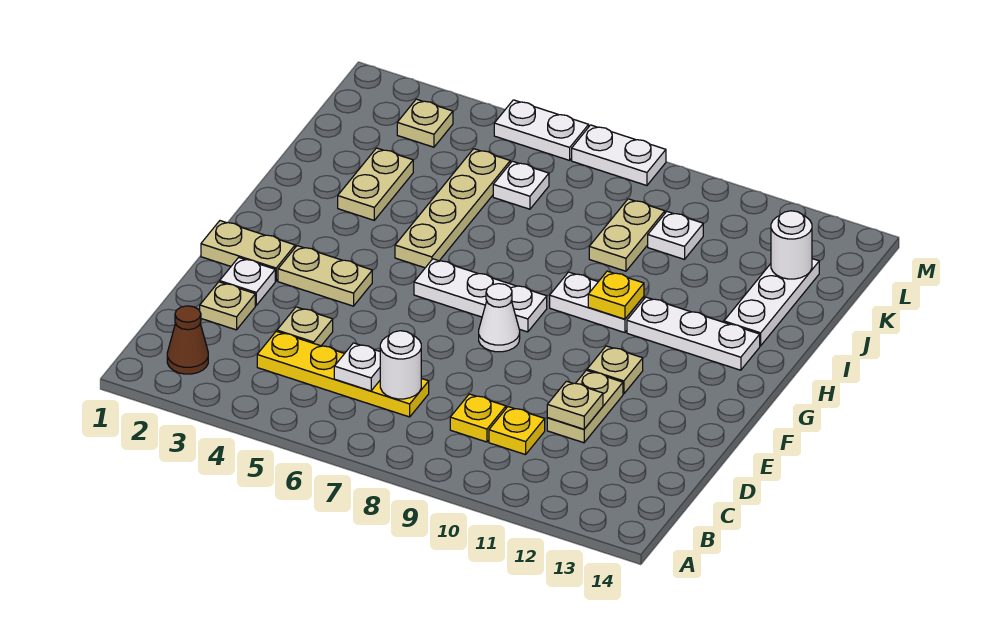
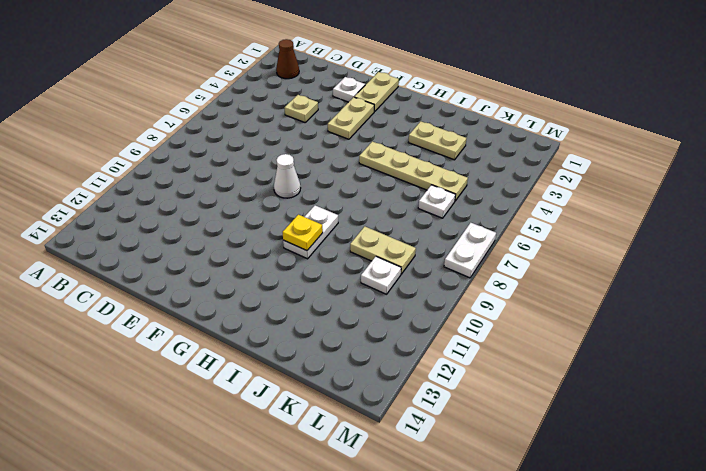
none -> yellow 1x4 plate [257,331,429,417]
none -> yellow 1x1 plate [450,394,506,442]
none -> yellow 1x1 plate [489,407,545,455]

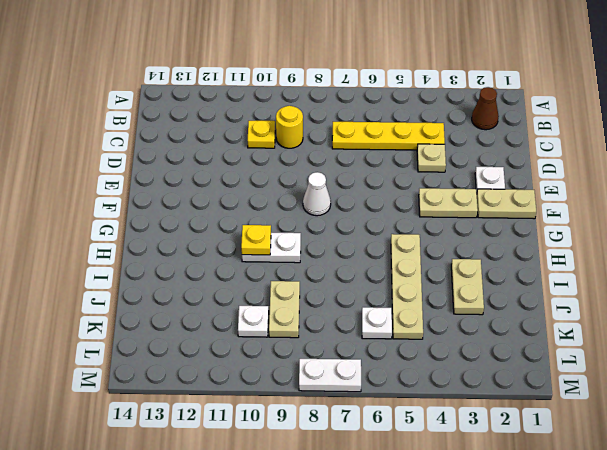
yellow 1x1 round brick [276,106,303,148] -> yellow 1x1 plate [450,394,506,442]
none -> tan 1x1 plate [200,282,255,330]
none -> tan 1x2 plate [547,370,623,443]
none -> tan 1x1 plate [587,346,643,394]

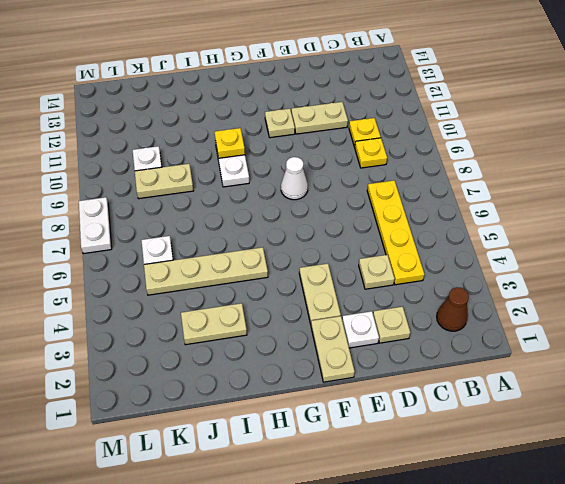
none -> white 1x3 plate [414,259,547,332]
none -> white 1x3 plate [627,297,760,370]
none -> white 1x3 plate [724,259,819,346]

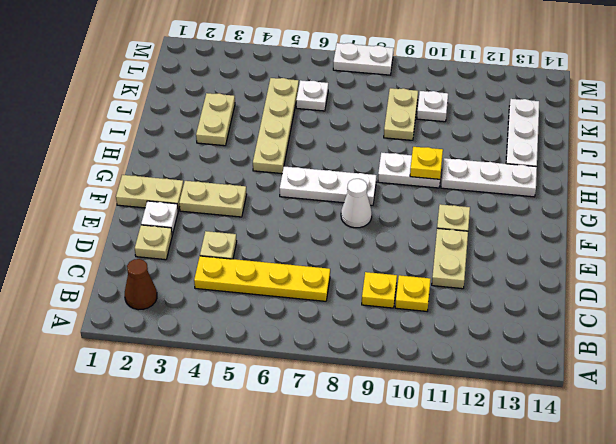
none -> tan 1x1 plate [397,99,453,147]
none -> white 1x2 plate [494,100,589,160]
none -> white 1x1 plate [334,343,380,391]

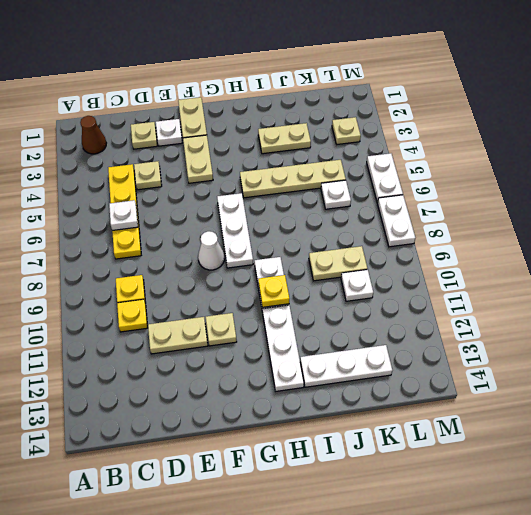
none -> white 1x1 round brick [380,331,421,399]
none -> tan 1x1 plate [547,381,603,429]
none -> white 1x1 round brick [771,211,812,279]

